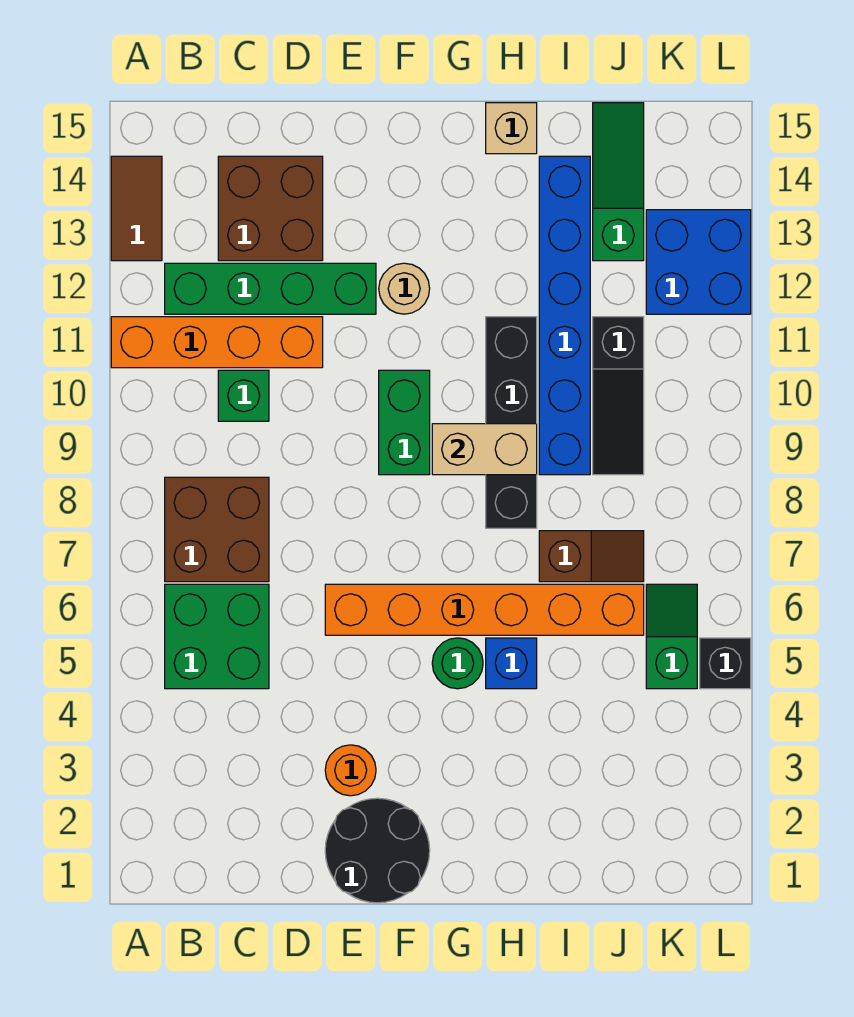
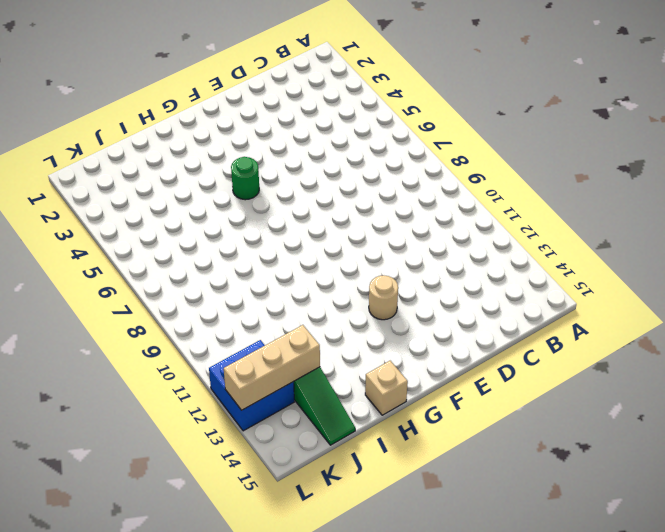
tan 1x3 brick [224,325,320,410] -> none
none -> orange 1x4 brick [111,317,323,368]
none -> brown 1x2 tile [111,156,162,261]
none -> green 2x2 brick [165,584,269,689]

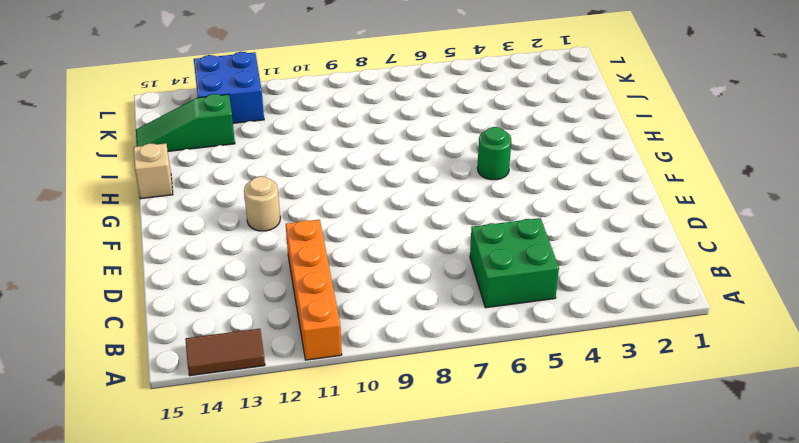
none -> brown 2x2 brick [165,477,269,582]
none -> green 1x4 brick [165,263,376,314]
none -> green 1x1 brick [218,370,269,421]

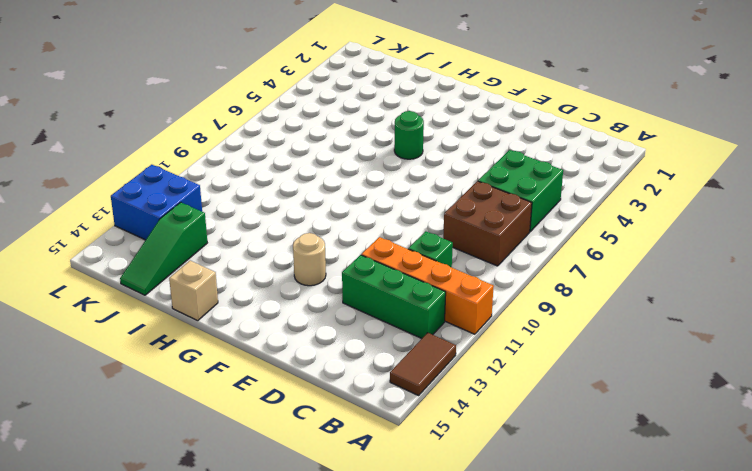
green 1x3 brick [342,255,446,338] -> green 1x4 brick [165,263,376,314]
none -> brown 2x2 brick [218,156,323,261]
none -> black 2x2 round brick [325,798,430,903]
none -> orange 1x1 round brick [325,745,376,796]

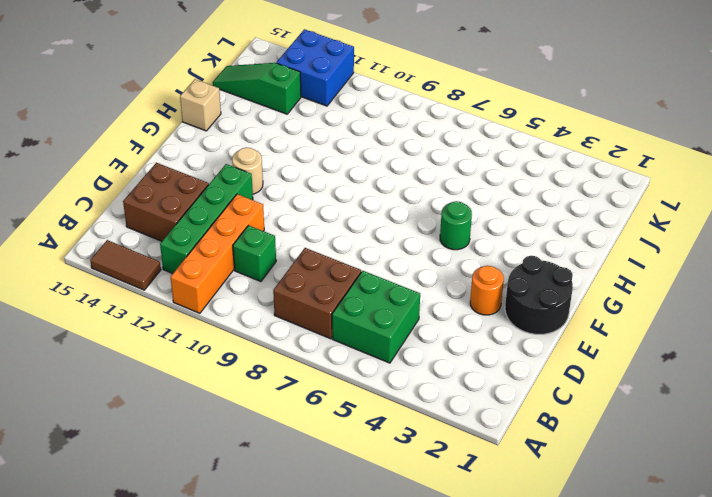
none -> orange 1x6 brick [325,584,644,635]
none -> green 1x2 brick [379,370,430,475]
none -> blue 1x1 brick [486,638,537,689]

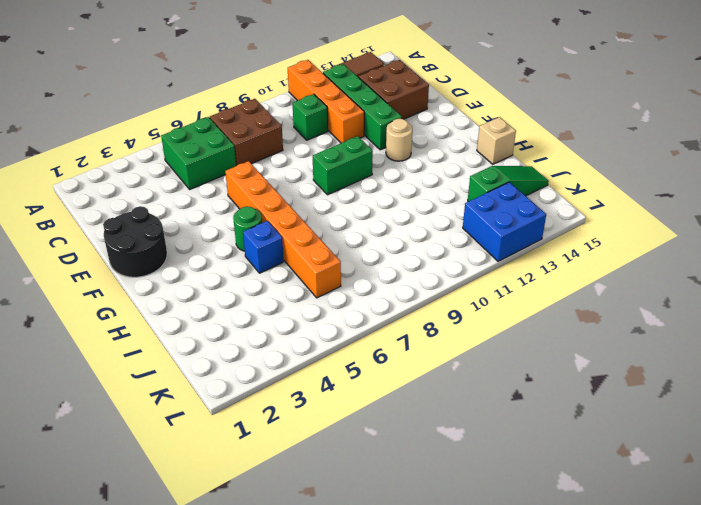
none -> orange 1x1 round brick [325,745,376,796]
none -> black 1x4 brick [486,317,537,528]
none -> brown 1x2 slope [539,531,644,582]

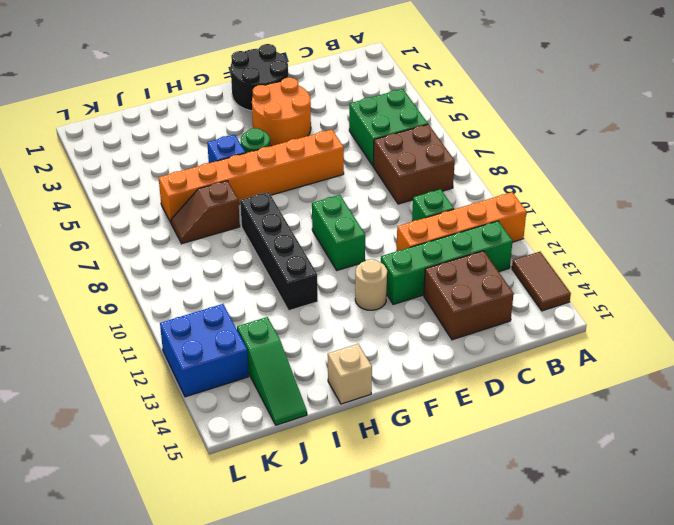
orange 2x2 round brick [252,78,311,146] -> orange 1x1 round brick [325,745,376,796]
none -> blue 1x6 brick [539,156,590,475]
none -> black 1x3 slope [593,317,644,475]
none -> green 1x2 slope [646,584,697,689]

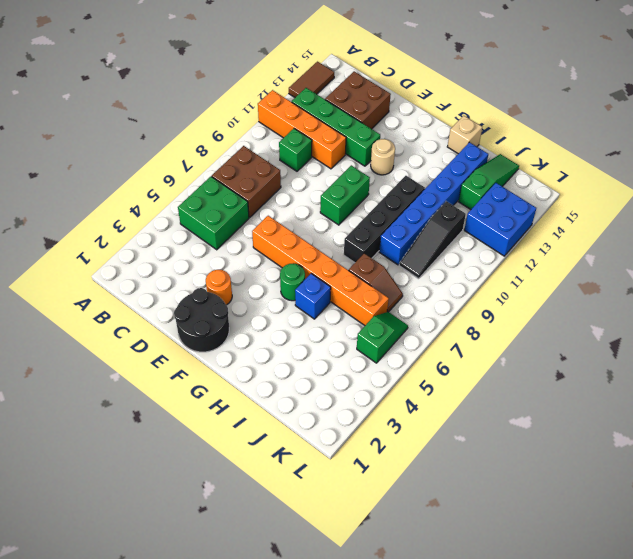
none -> black 1x1 brick [700,638,751,689]
none -> tan 1x2 brick [432,424,537,475]

